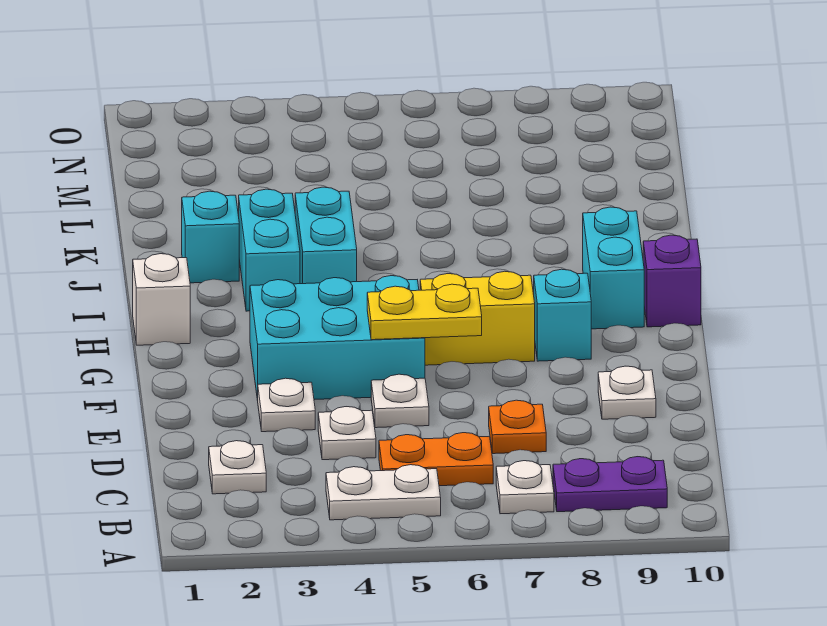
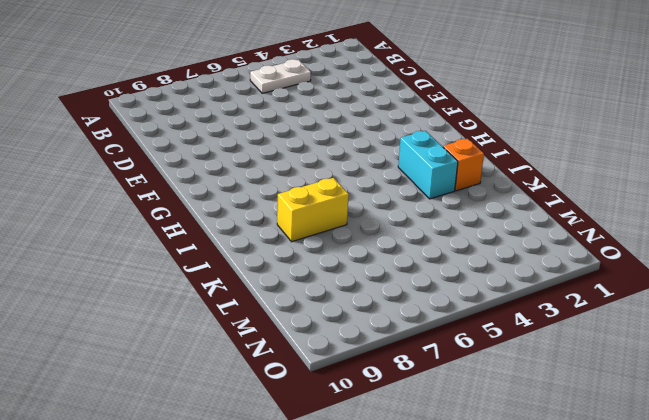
orange 1x1 brick [443,139,484,191] -> cyan 1x1 brick [182,191,239,283]
yellow 1x2 brick [277,178,349,242] -> yellow 1x2 brick moved to [420,271,535,365]
none -> white 1x1 plate [496,461,554,514]
none -> purple 1x2 plate [553,457,667,512]
none -> white 1x1 plate [209,441,266,494]

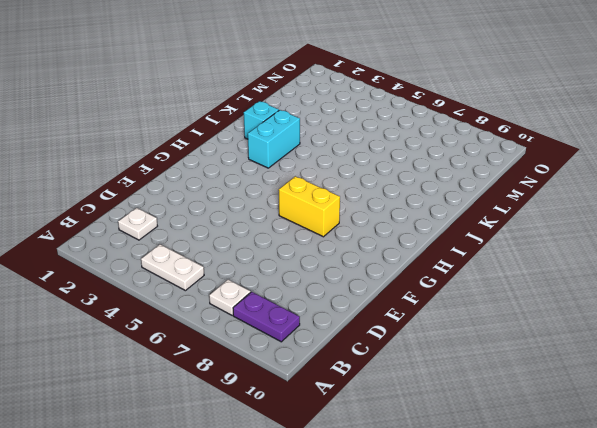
none -> orange 1x2 plate [379,433,493,486]
none -> white 1x1 plate [318,407,376,460]
none -> orange 1x1 plate [489,400,546,454]

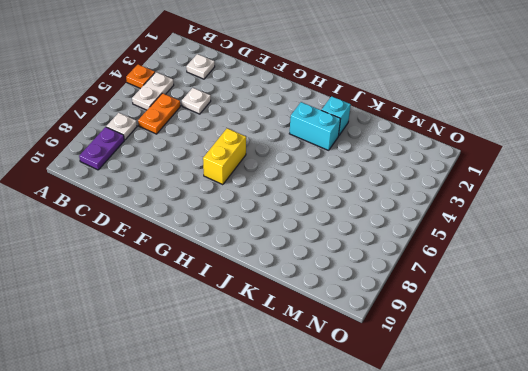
orange 1x1 plate [126,65,155,89] -> orange 1x1 plate moved to [489,400,546,454]
none -> white 1x1 plate [258,378,315,432]
none -> white 1x1 plate [371,374,429,428]
none -> white 1x1 plate [598,366,656,419]

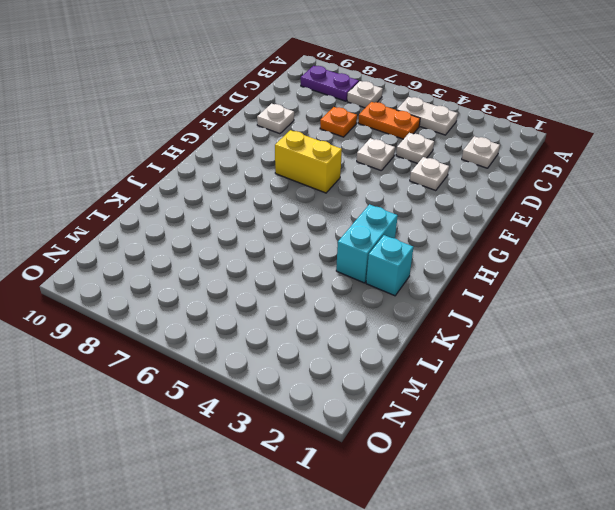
none -> cyan 2x3 brick [250,276,425,400]
none -> cyan 1x1 brick [534,269,591,361]
none -> white 1x1 brick [133,254,190,345]

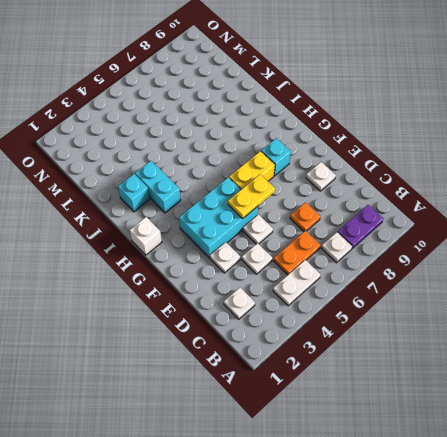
none -> cyan 1x2 brick [583,207,644,329]
none -> purple 1x1 brick [643,235,701,327]
none -> cyan 1x2 brick [295,187,357,284]

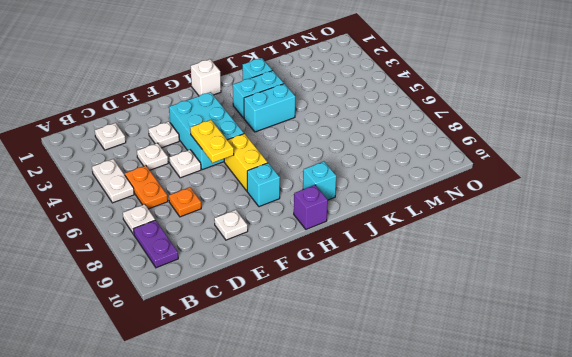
cyan 1x1 brick [303,162,336,200] -> cyan 1x2 brick [583,207,644,329]

